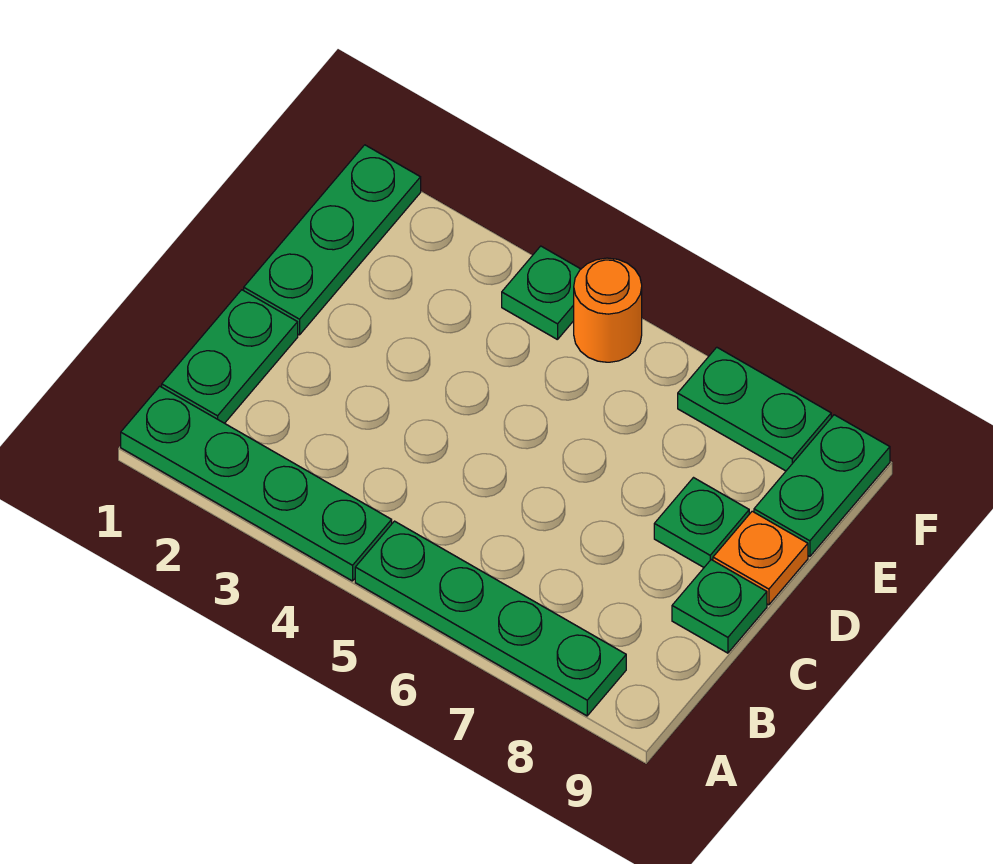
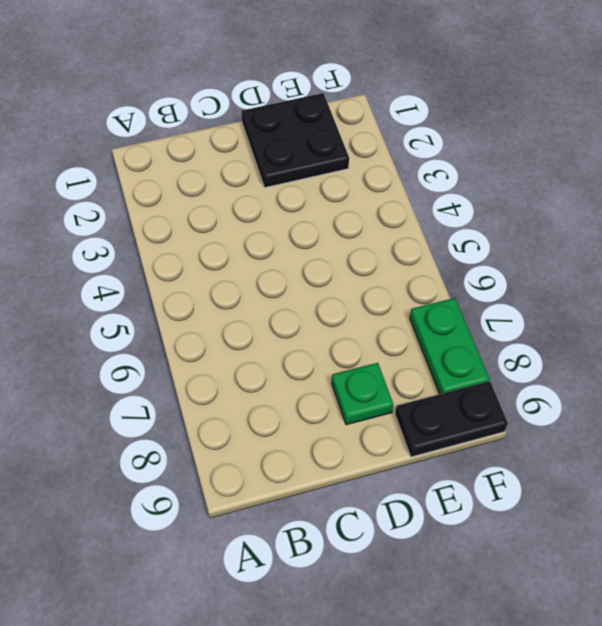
black 2x2 plate [241,93,349,187] -> green 1x3 plate [244,145,421,335]
black 1x2 plate [395,381,508,457] -> green 1x2 plate [754,415,890,556]
none -> green 1x4 plate [121,386,392,581]
none -> green 1x4 plate [355,521,626,716]

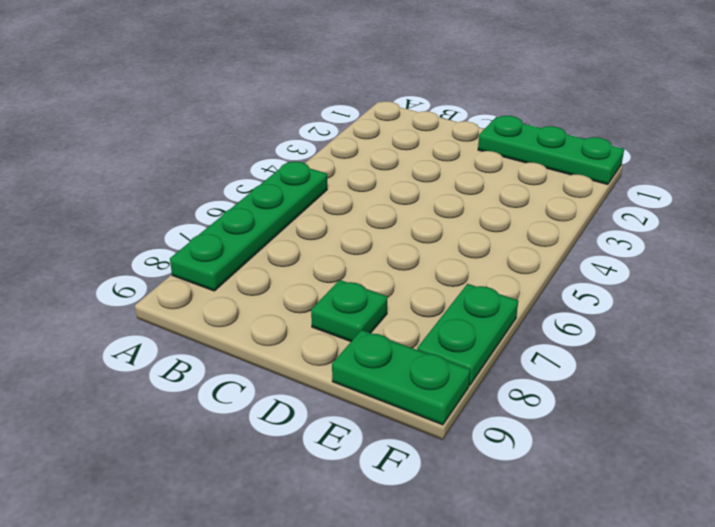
none -> green 1x4 plate [121,386,392,581]
none -> green 1x2 plate [162,290,298,423]

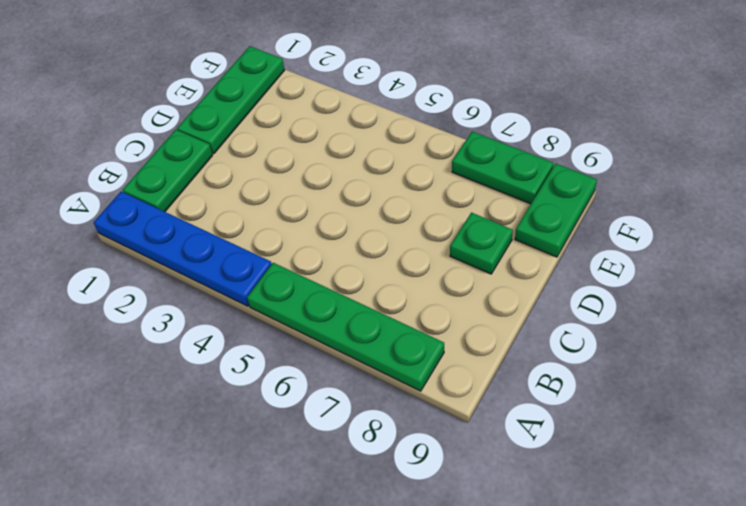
blue 1x4 plate [93,192,272,306] -> green 1x4 plate [121,386,392,581]
none -> green 1x1 plate [672,560,767,653]
none -> orange 1x1 plate [713,511,808,605]

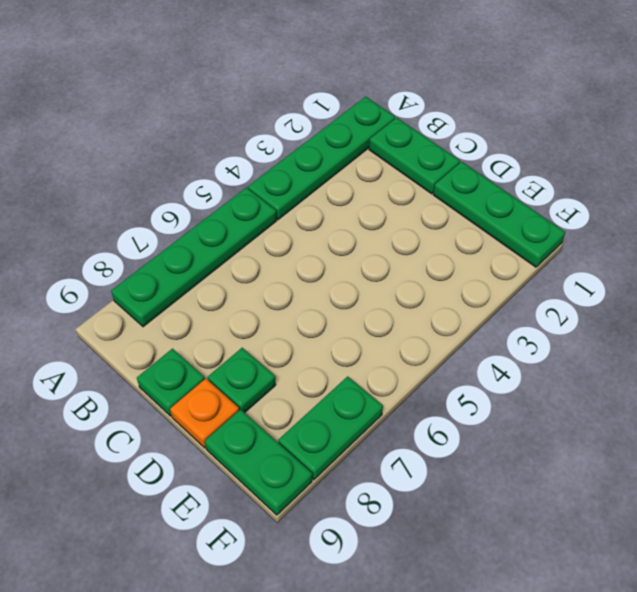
none -> green 1x1 plate [502,246,581,340]
none -> orange 1x1 round brick [574,258,642,362]

